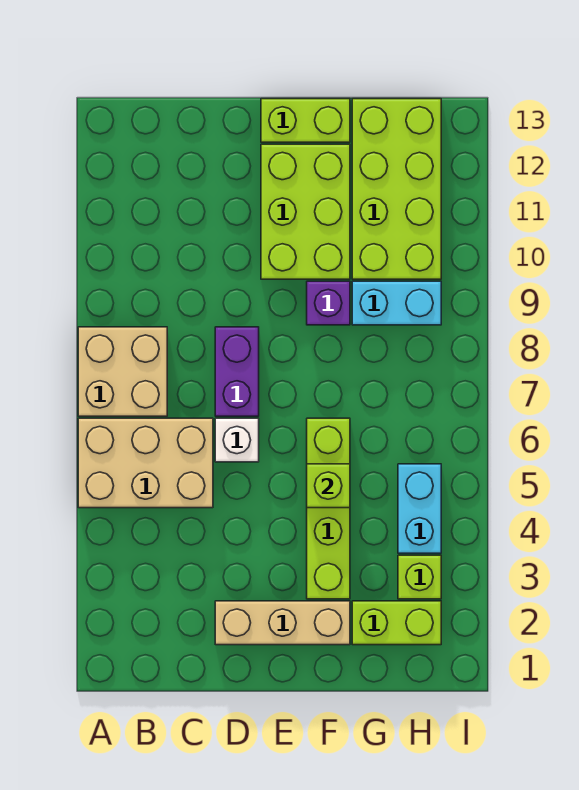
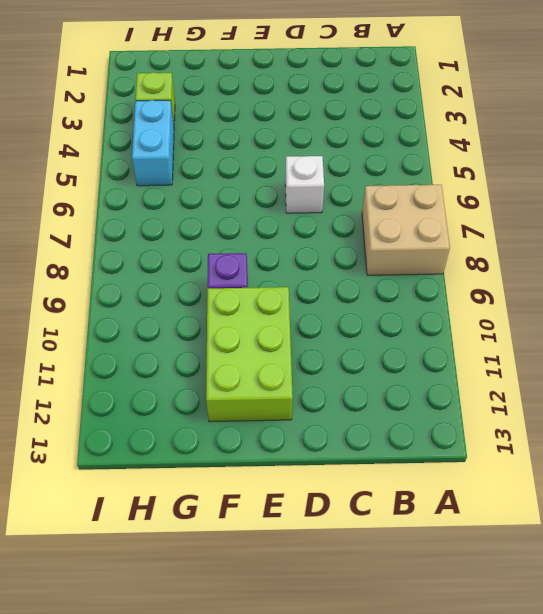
none -> tan 2x3 brick [78,418,213,508]
none -> tan 1x3 brick [215,601,350,645]
none -> purple 1x2 brick [215,327,259,416]

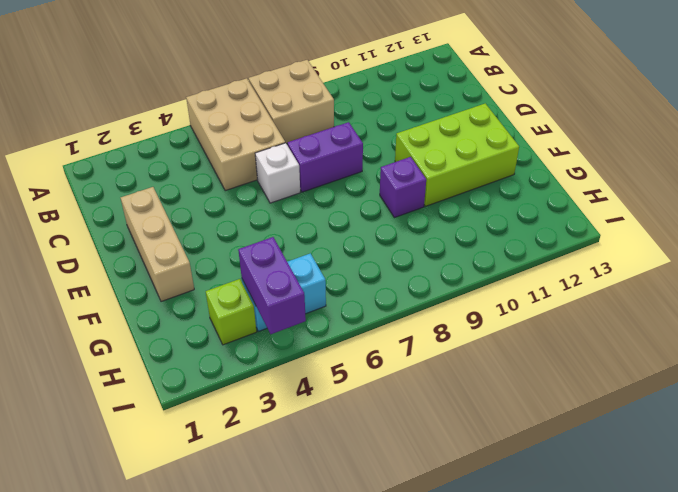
purple 1x2 brick [238,237,306,334] -> none
none -> lime 1x2 brick [261,99,350,142]
none -> lime 1x4 brick [307,418,350,599]
none -> lime 1x2 brick [352,601,441,645]

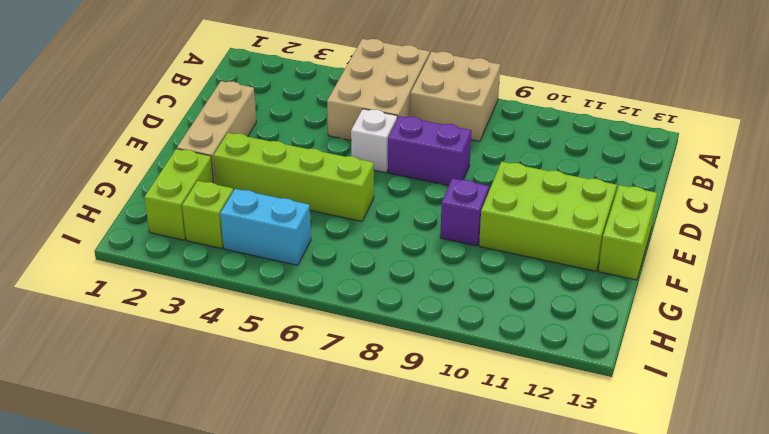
none -> cyan 1x2 brick [352,281,441,325]
none -> lime 2x4 brick [352,99,441,279]
none -> lime 1x1 brick [307,464,350,508]

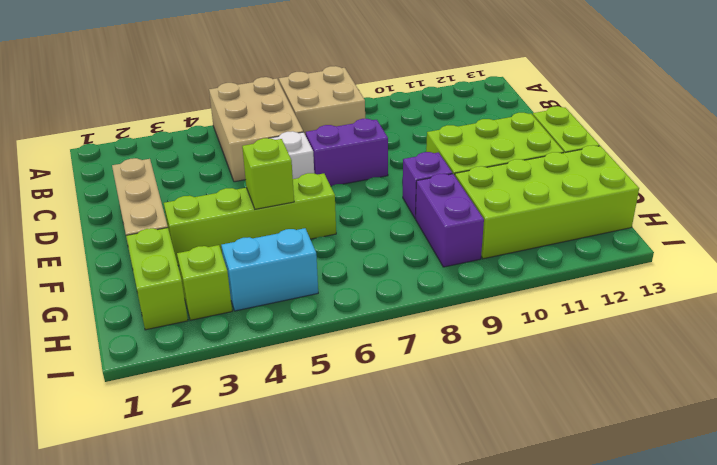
purple 1x2 brick [416,174,484,267] -> cyan 1x2 brick [352,281,441,325]

